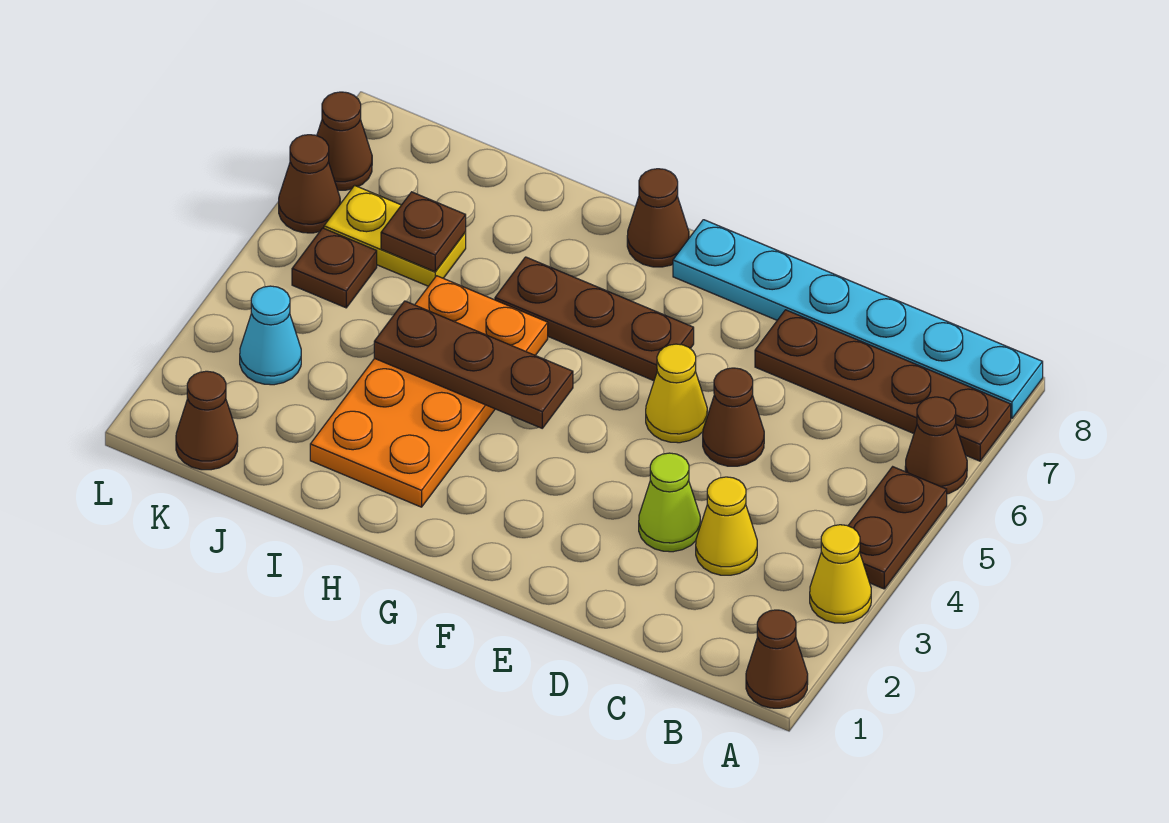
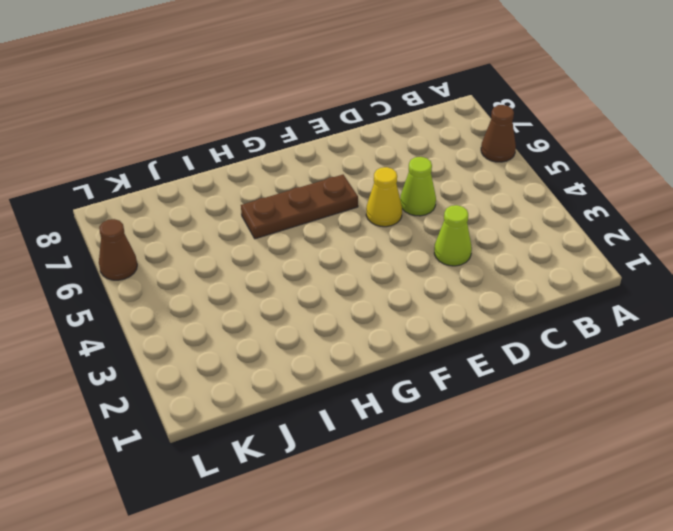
lime 1x1 cone [400,157,436,216] -> brown 1x1 cone [703,368,764,466]
none -> brown 1x1 cone [746,610,808,708]
none -> yellow 1x1 cone [810,525,871,623]
none -> brown 1x2 plate [848,467,947,589]

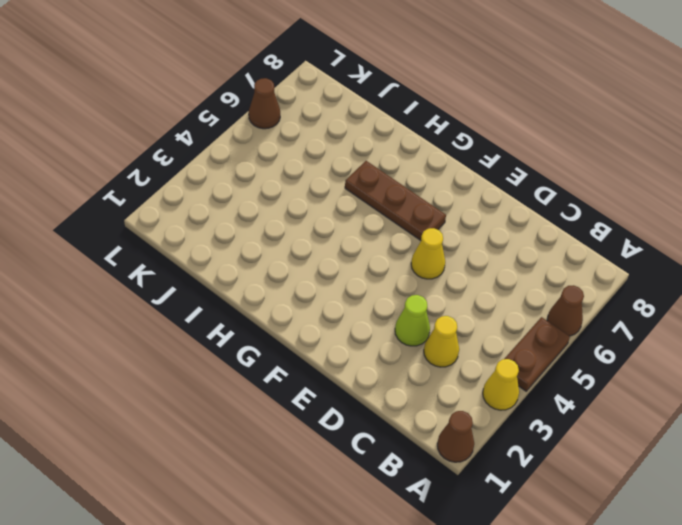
none -> brown 1x4 plate [755,310,1011,461]
none -> cyan 1x6 plate [673,220,1043,419]
none -> brown 1x1 cone [703,368,764,466]

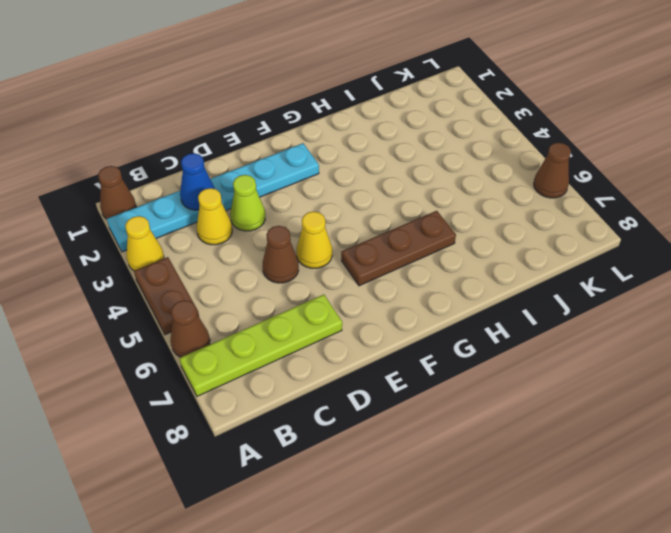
cyan 1x6 plate [107,143,319,252] -> cyan 1x6 plate moved to [673,220,1043,419]
lime 1x4 plate [179,295,342,396] -> brown 1x4 plate [755,310,1011,461]
blue 1x1 cone [180,153,215,210] -> none
none -> brown 1x1 cone [627,169,689,267]
none -> orange 2x4 plate [310,276,548,507]
none -> yellow 1x2 plate [324,185,466,286]

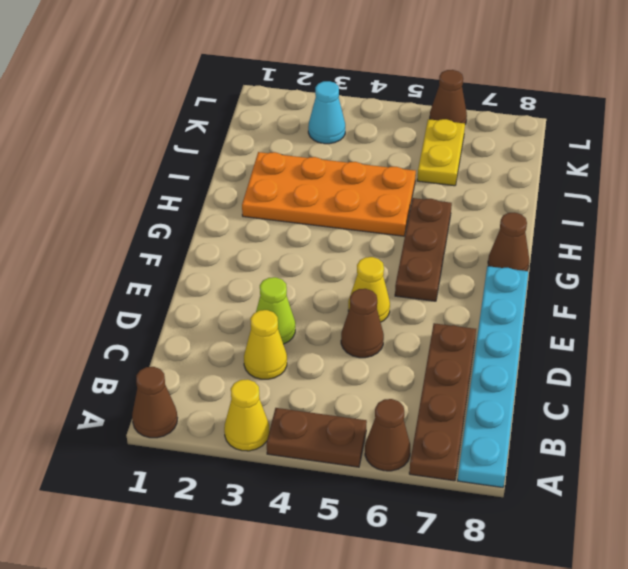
none -> brown 1x1 cone [176,371,238,470]
none -> brown 1x1 plate [292,228,377,308]
none -> brown 1x1 cone [317,92,372,190]

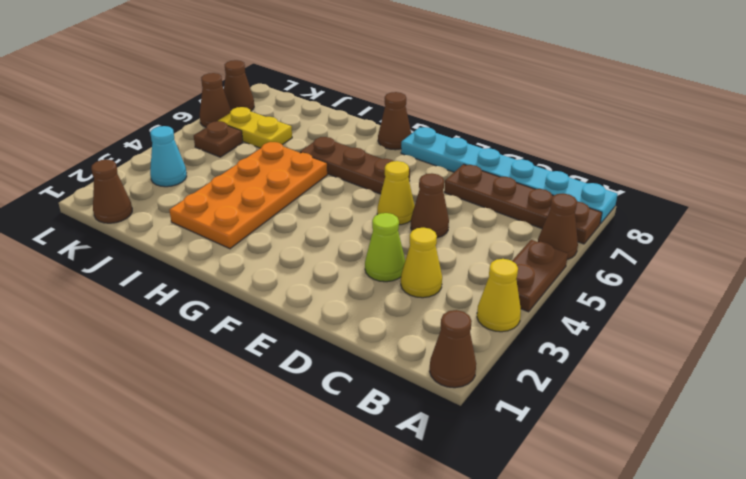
none -> brown 1x3 plate [374,301,573,428]
none -> brown 1x1 plate [381,192,466,272]

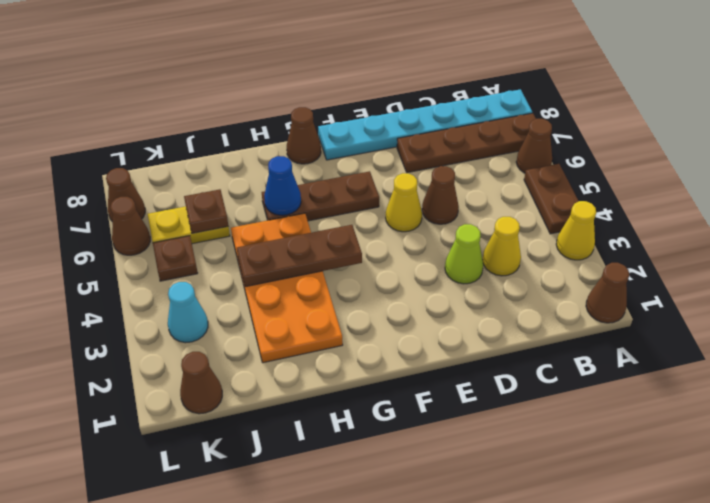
blue 1x1 cone [264,156,301,215] -> none

